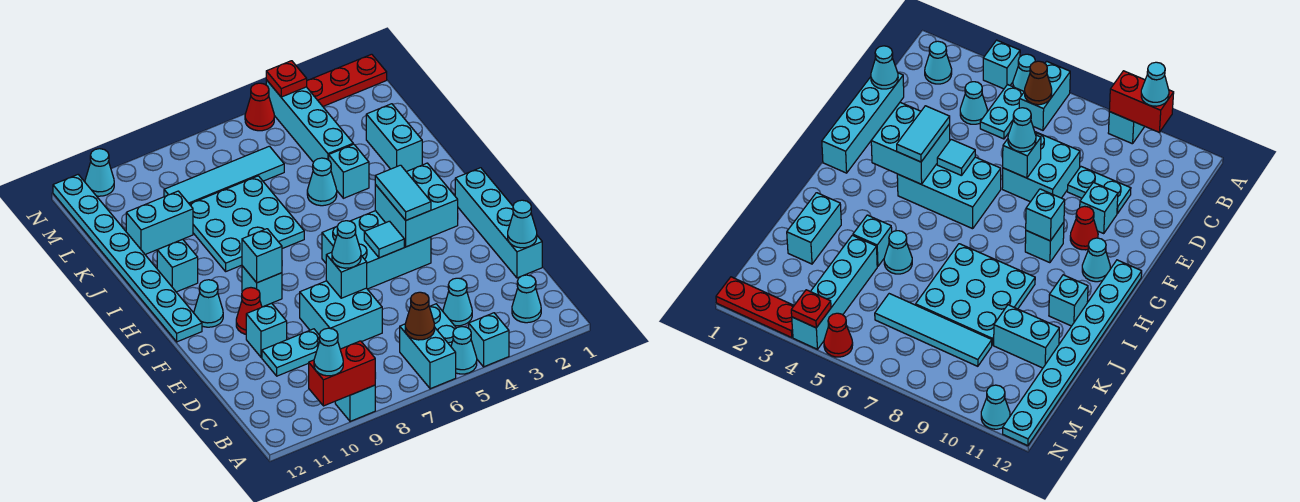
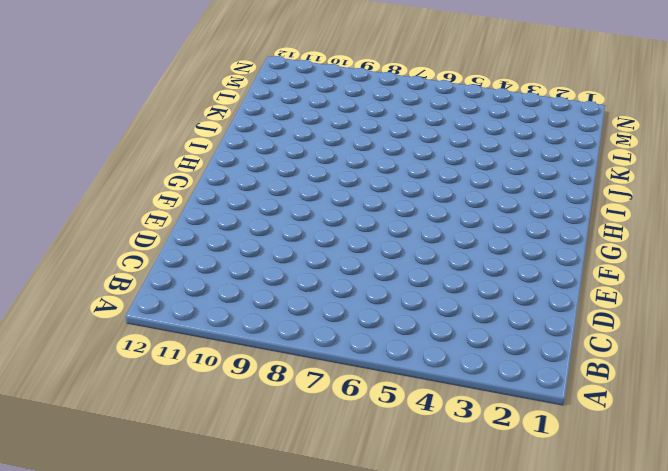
none -> cyan 1x1 brick [469,313,509,367]
none -> cyan 1x1 cone [451,327,477,374]
none -> cyan 1x2 brick [400,324,456,389]
none -> cyan 1x1 brick [335,385,375,421]

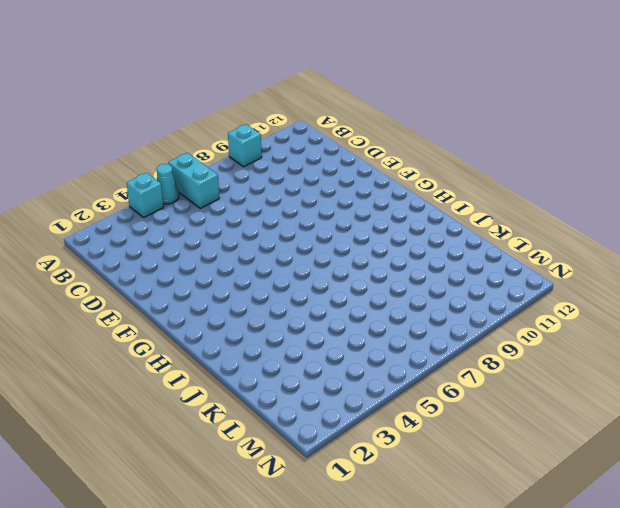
none -> cyan 1x1 cone [512,275,541,323]
none -> cyan 1x2 plate [430,304,456,346]
none -> cyan 1x1 cone [443,278,472,326]
none -> cyan 1x4 brick [455,168,542,278]

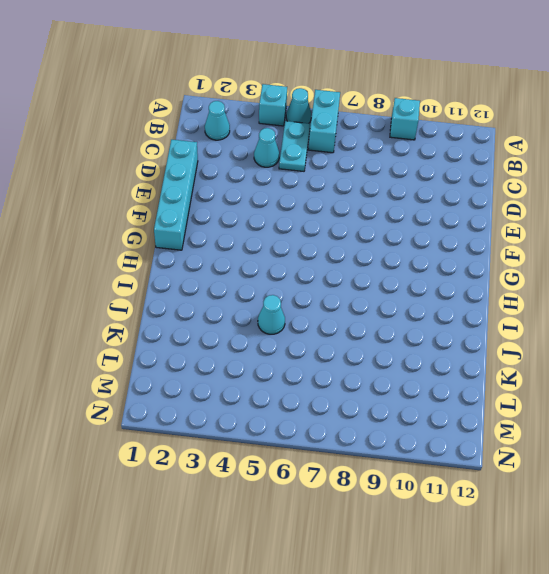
none -> cyan 2x2 brick [300,281,382,349]
none -> cyan 1x2 plate [262,329,320,376]
none -> cyan 1x1 brick [246,303,287,358]
none -> cyan 2x3 brick [322,211,431,289]

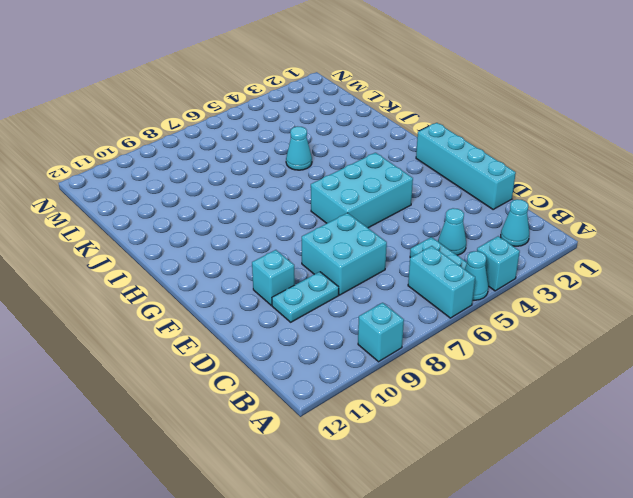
none -> red 1x1 cone [236,288,262,334]
none -> cyan 1x1 brick [242,266,282,307]
none -> cyan 1x1 cone [194,280,223,327]
none -> cyan 1x8 plate [53,175,202,342]

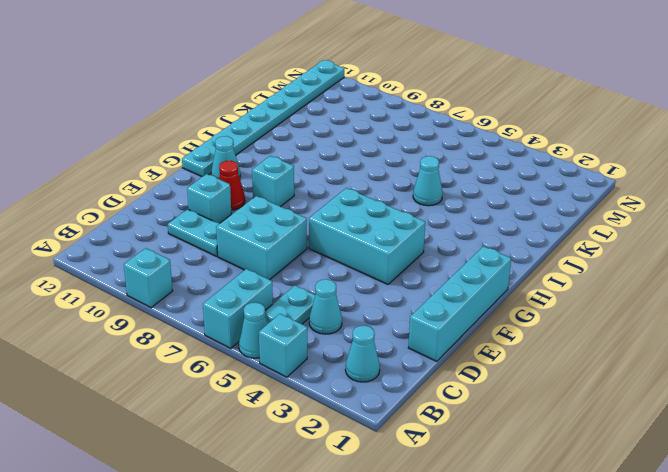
none -> cyan 3x3 plate [190,176,304,271]
none -> cyan 1x1 brick [157,239,198,292]
none -> cyan 1x2 brick [366,104,422,172]
none -> cyan 1x1 brick [329,144,369,198]

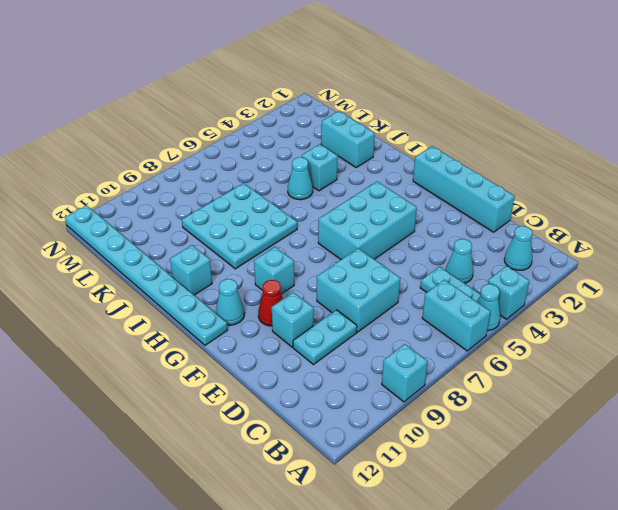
none -> cyan 1x4 brick [266,80,353,162]
none -> cyan 1x2 brick [126,191,193,254]
none -> cyan 1x4 tile [164,146,284,204]
none -> red 1x3 plate [307,54,387,106]

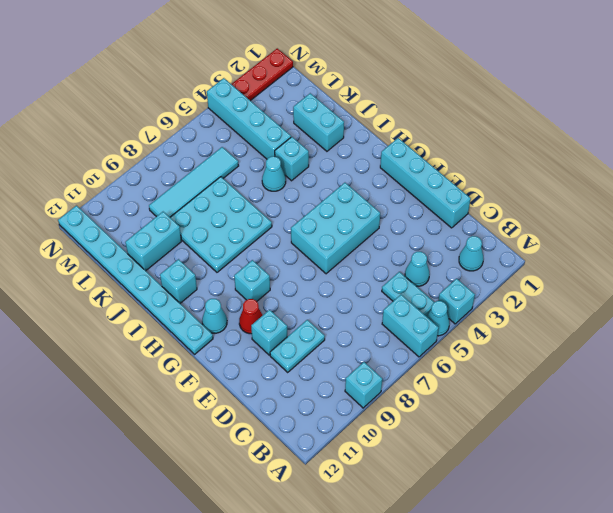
none -> cyan 2x2 brick [300,281,382,349]
none -> red 1x1 cone [245,83,274,131]
none -> cyan 1x1 cone [85,149,114,196]
none -> red 1x2 brick [309,341,375,406]

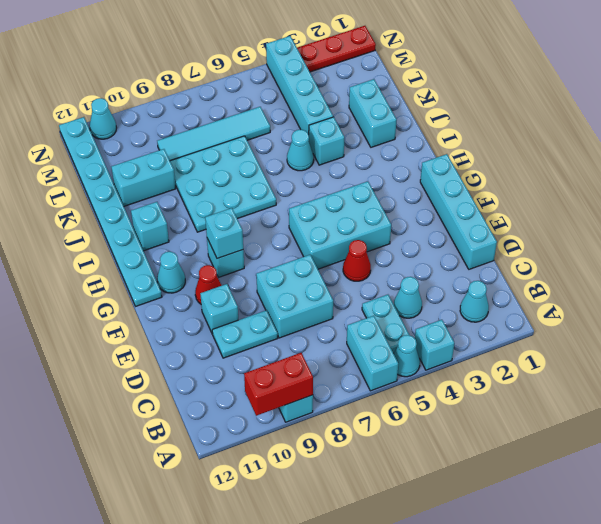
red 1x1 cone [343,240,371,281] -> red 1x1 cone moved to [245,83,274,131]
none -> brown 1x1 cone [405,292,435,340]
none -> cyan 1x1 cone [508,200,537,248]
none -> cyan 1x1 brick [326,252,367,298]
none -> cyan 2x2 brick [375,163,458,247]

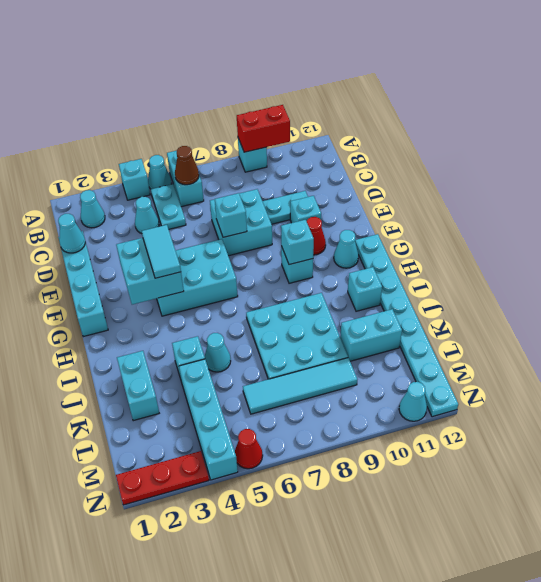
none -> cyan 1x1 tile [364,221,404,258]
none -> red 1x1 plate [266,61,307,97]
none -> cyan 1x1 cone [314,328,343,376]
none -> cyan 1x1 cone [332,221,361,268]

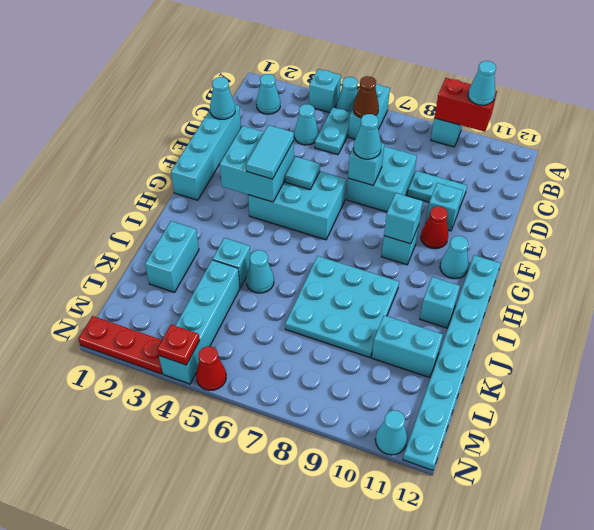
none -> cyan 1x4 tile [164,146,284,204]

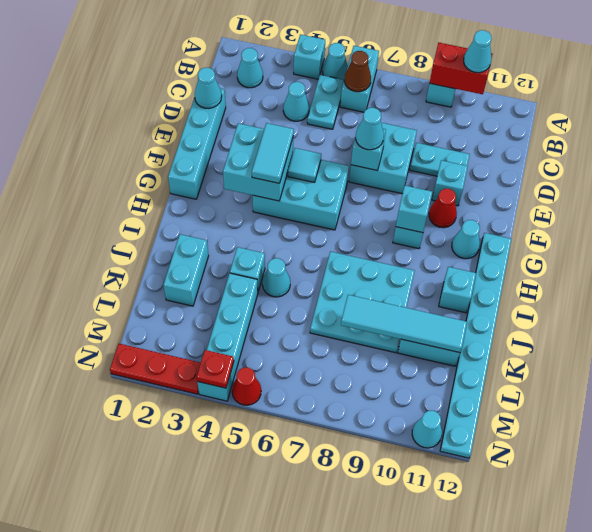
cyan 1x4 tile [341,295,467,353] -> cyan 1x4 tile moved to [164,146,284,204]

